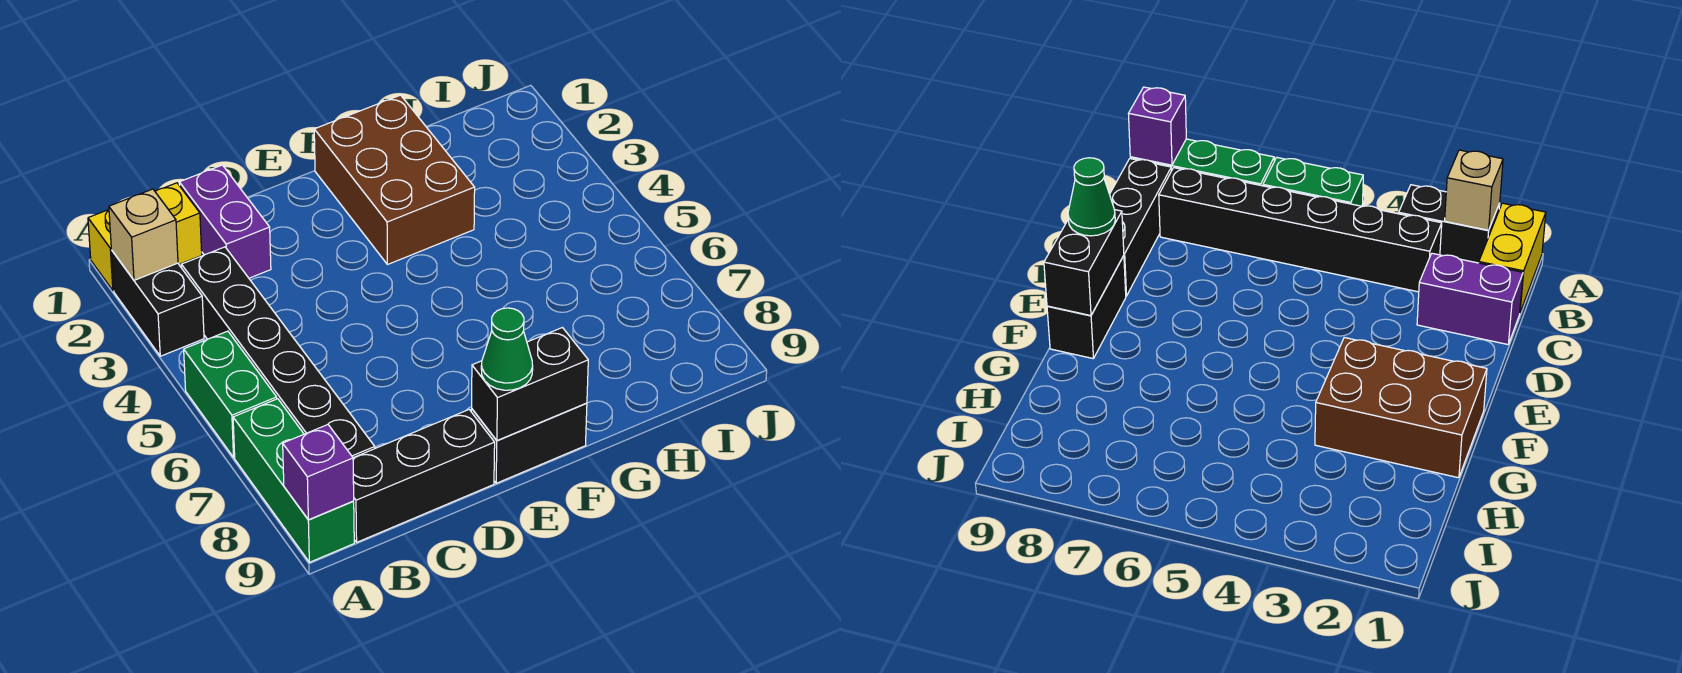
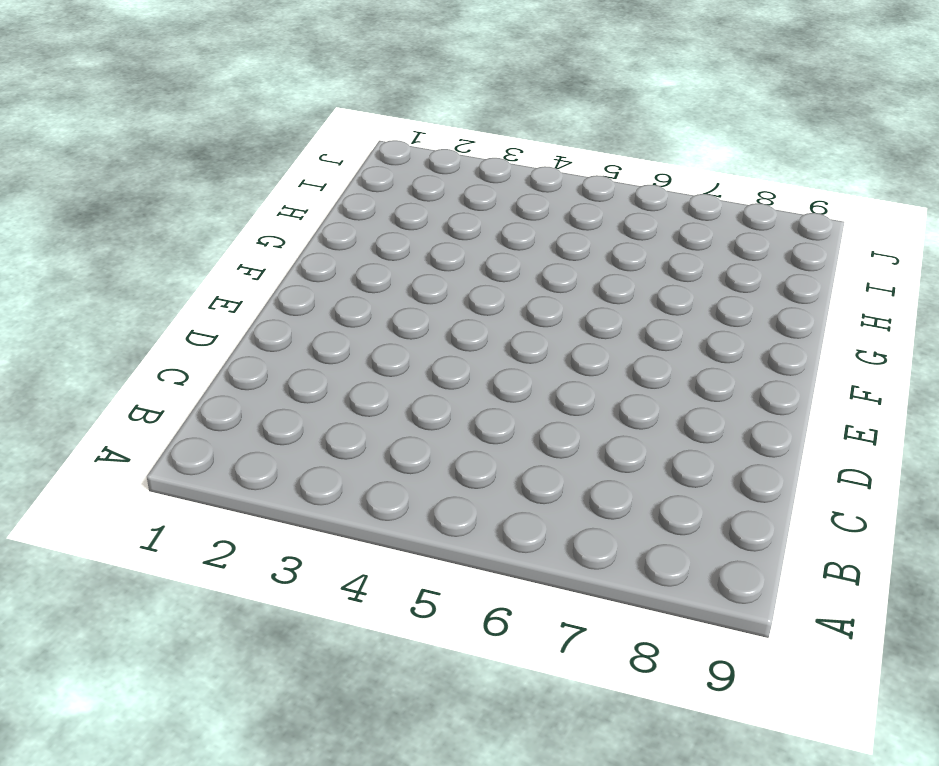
none -> yellow 1x2 brick [88,183,202,291]
none -> black 1x2 brick [112,251,204,356]
none -> green 1x2 brick [184,331,277,457]

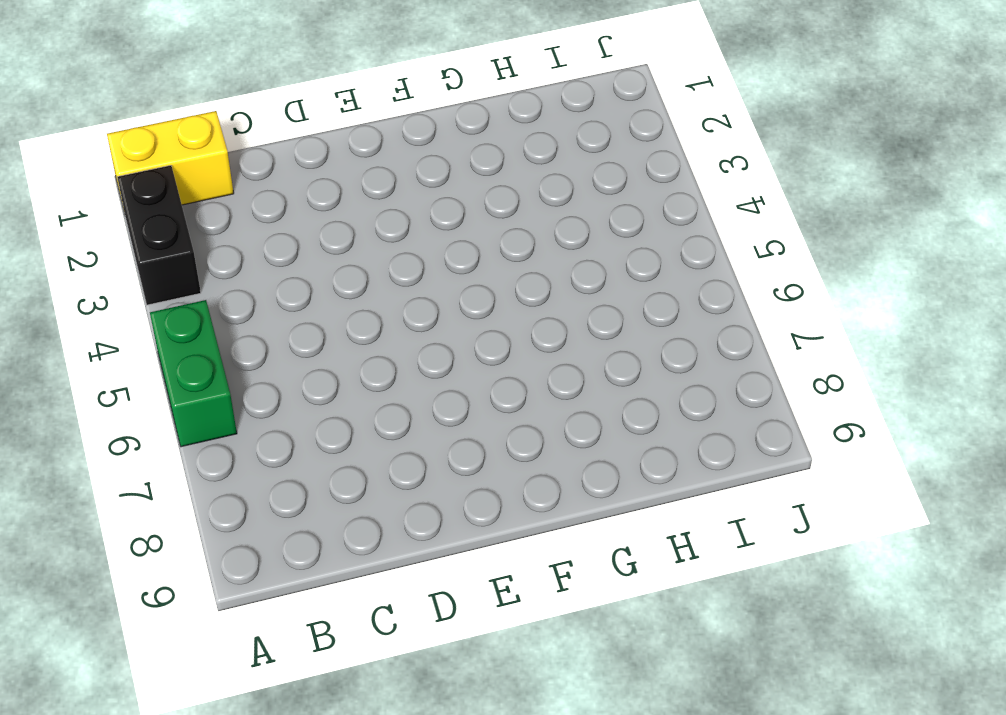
none -> green 1x3 brick [233,399,354,562]
none -> black 1x6 brick [181,247,375,458]
none -> black 1x3 brick [353,410,495,542]

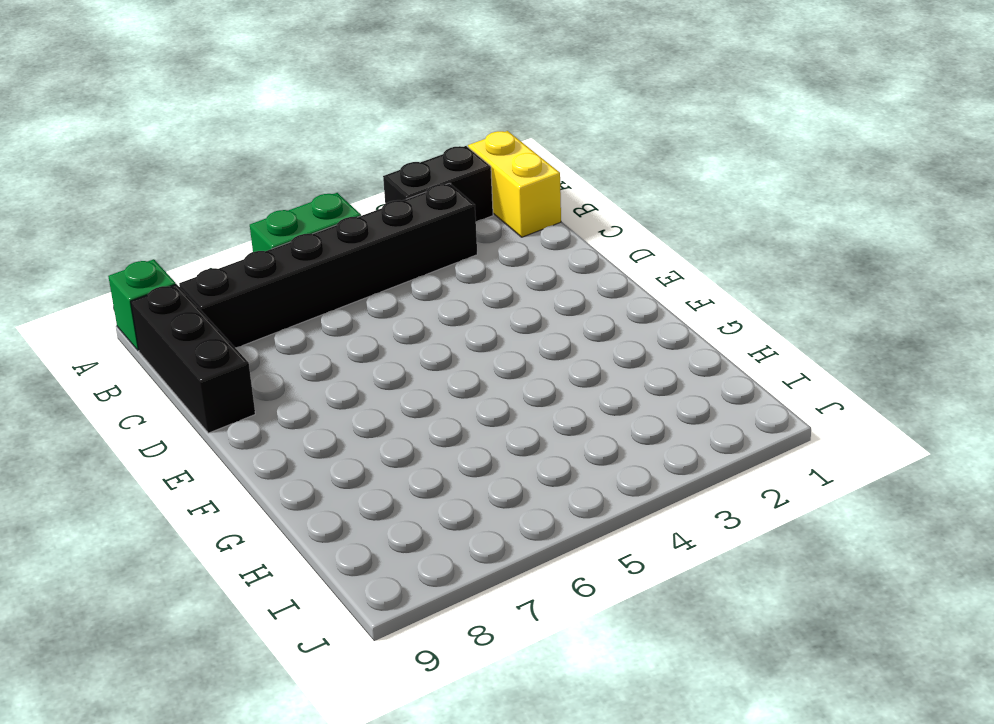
green 1x1 brick [108,259,176,351] -> green 1x3 brick [233,399,354,562]
none -> purple 1x2 brick [179,165,271,278]
none -> black 1x2 brick [471,403,587,483]
none -> brown 2x3 brick [314,95,475,265]

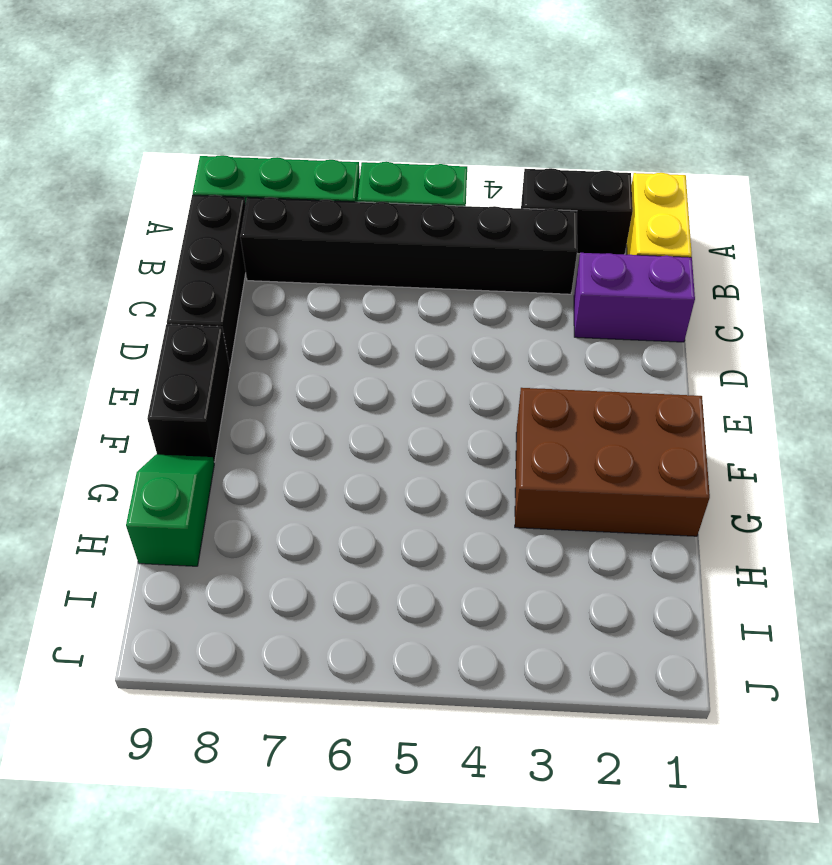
green 1x2 slope [126,454,214,566] -> none
none -> tan 1x1 brick [109,189,178,280]
none -> purple 1x1 brick [283,425,354,520]
none -> black 1x2 brick [472,328,588,441]

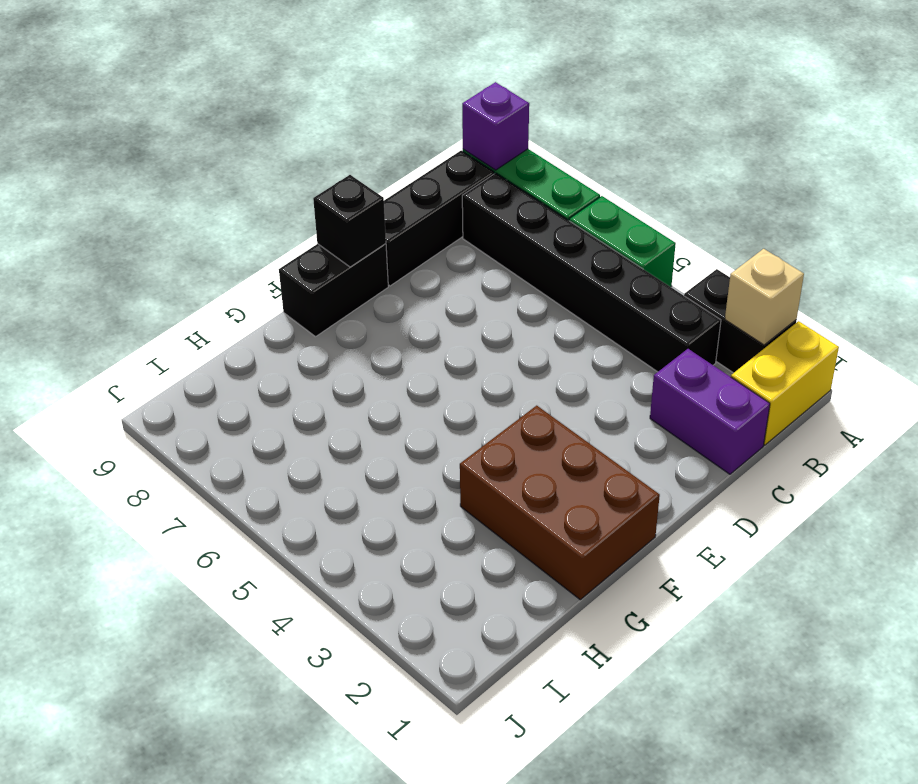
black 1x1 brick [313,175,386,267] -> black 1x2 brick [472,328,588,441]
none -> green 1x1 cone [481,308,533,390]

